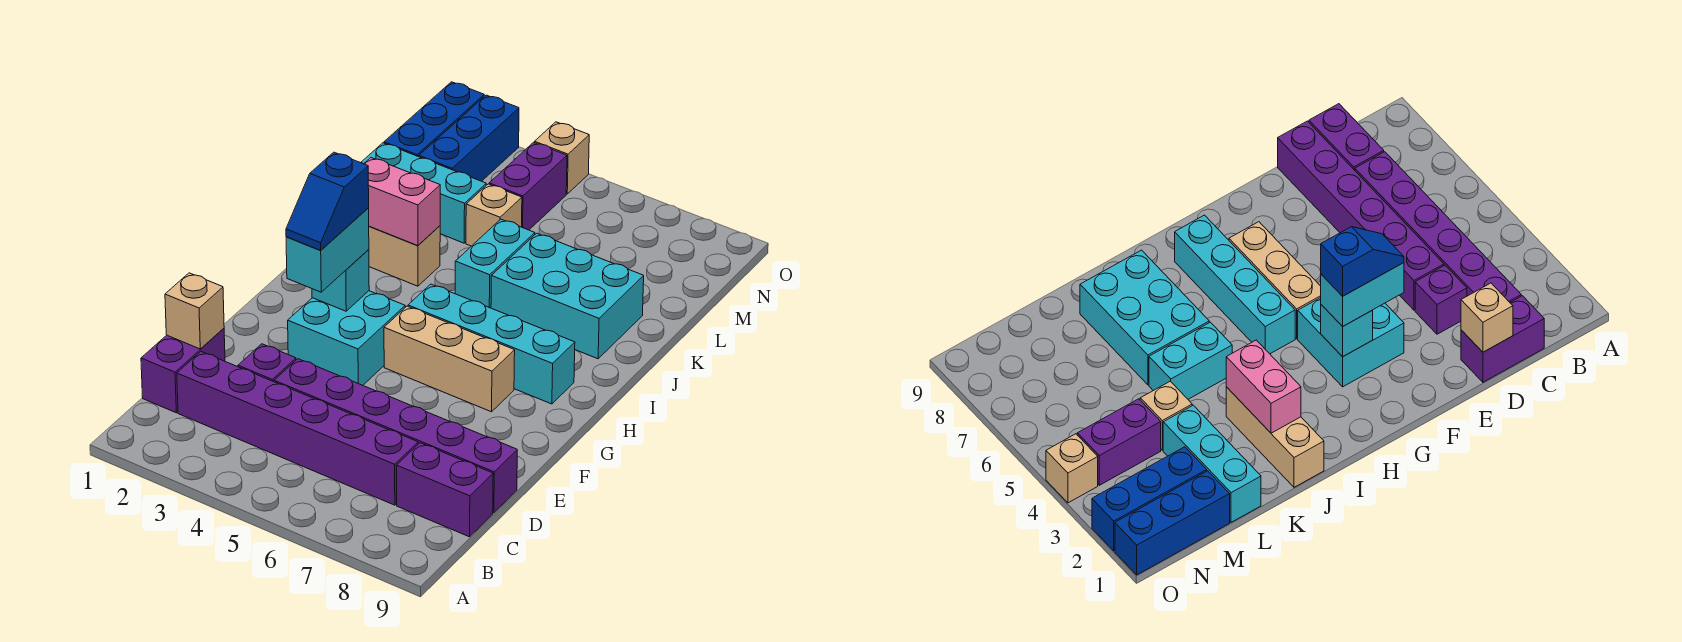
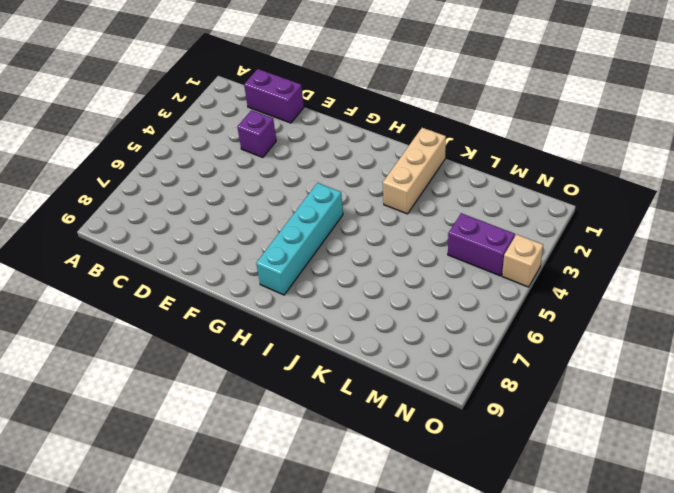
none -> purple 1x6 brick [177,352,418,505]
none -> purple 1x2 brick [397,443,493,537]
none -> purple 1x6 brick [274,359,517,513]

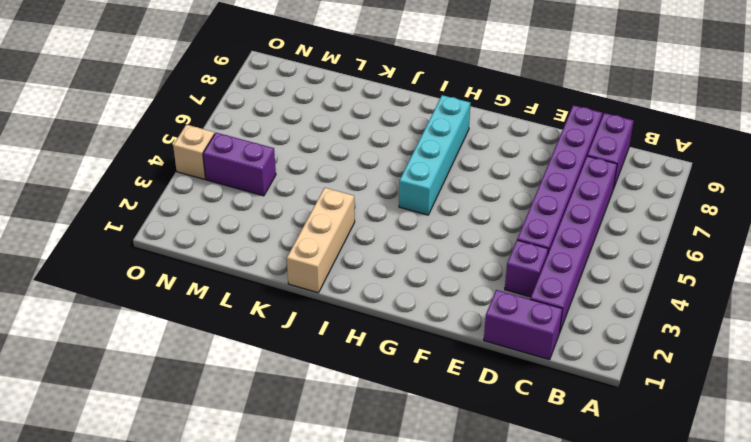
none -> cyan 2x2 brick [288,291,405,385]
none -> tan 1x3 brick [384,306,515,412]
none -> cyan 1x2 brick [455,219,535,308]

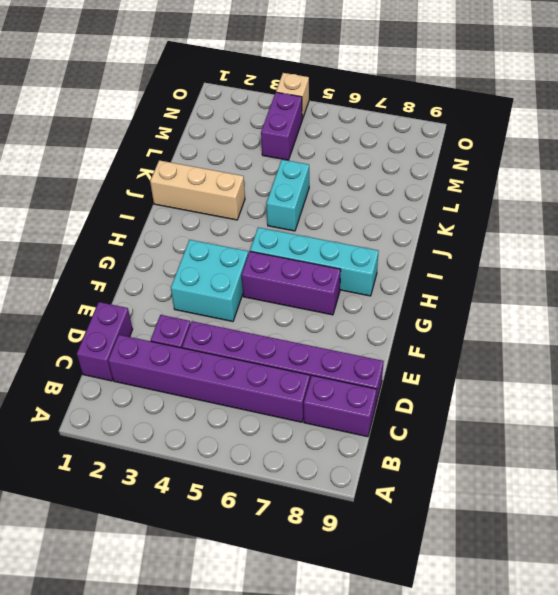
purple 1x3 brick [242,251,341,315] -> tan 1x3 brick [384,306,515,412]
none -> cyan 2x3 brick [491,233,644,359]
none -> cyan 1x3 brick [361,143,486,243]
none -> tan 1x1 brick [466,184,522,246]

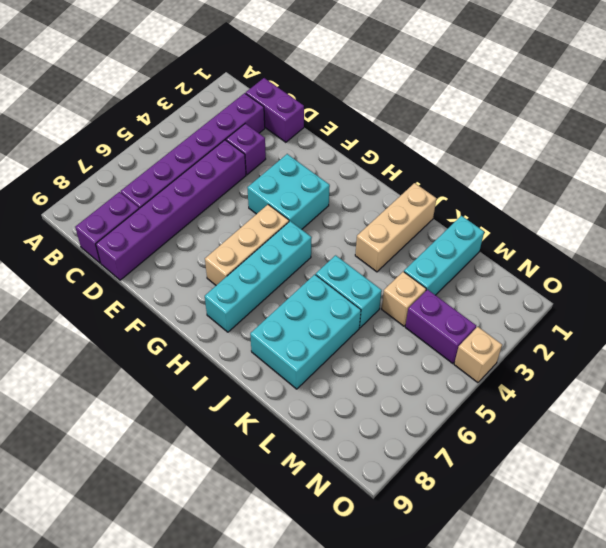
none -> blue 1x3 brick [384,82,484,157]
none -> blue 1x3 brick [419,95,519,181]
none -> tan 1x1 brick [165,273,224,349]

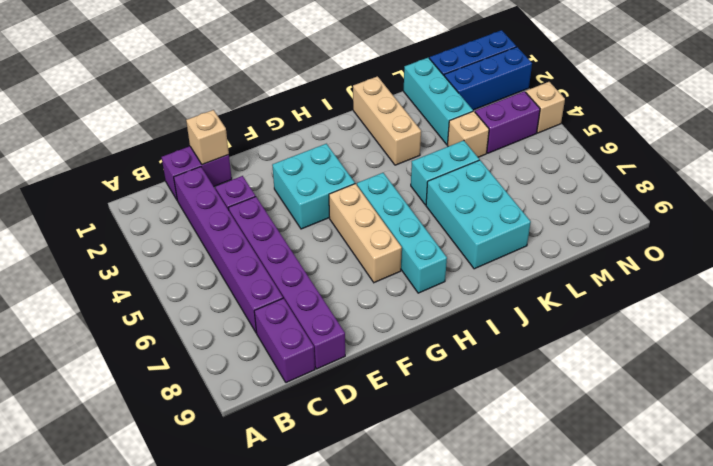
none -> cyan 1x1 brick [312,250,369,311]
none -> pink 1x2 brick [364,158,440,246]
none -> cyan 1x2 brick [286,208,369,292]

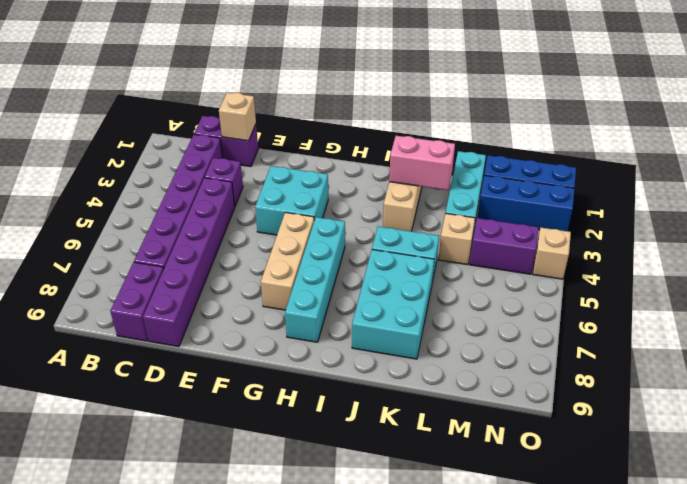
pink 1x2 brick [389,136,455,190] -> pink 1x2 brick turned to [364,158,440,246]
none -> cyan 1x1 brick [312,250,369,311]
none -> cyan 1x2 brick [286,208,369,292]
none -> blue 1x2 slope [286,152,369,250]

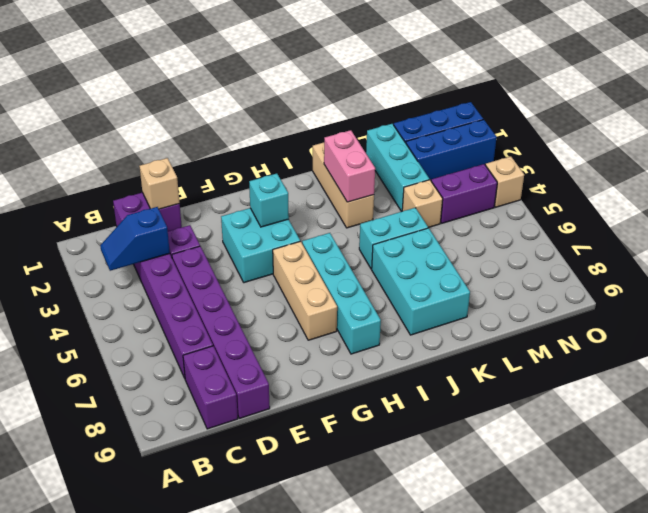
blue 1x2 slope [100,207,170,271] -> blue 1x2 slope moved to [286,152,369,250]
none -> cyan 1x2 brick [286,208,369,292]

